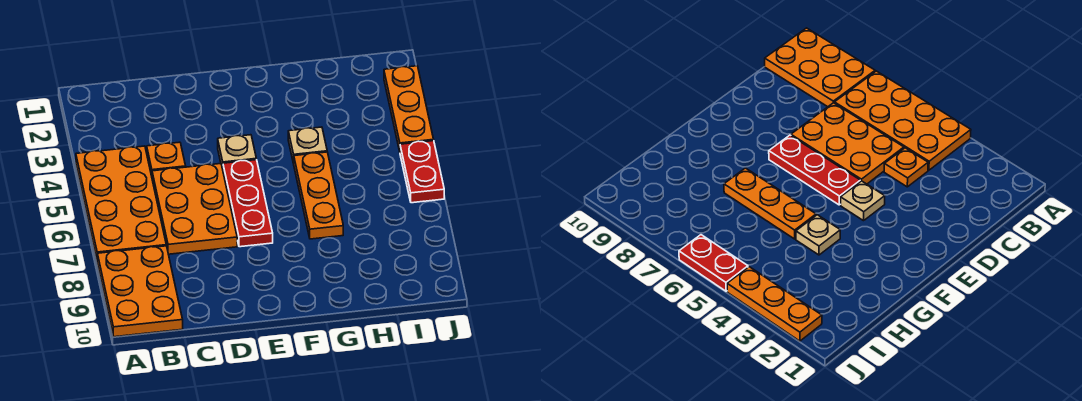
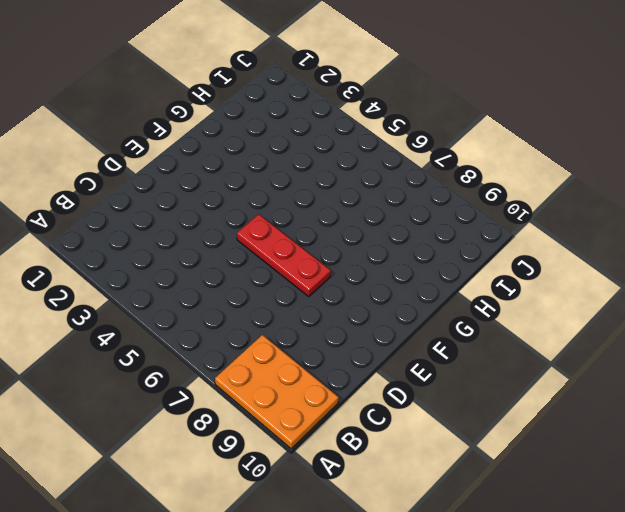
none -> orange 2x4 plate [76,146,166,259]
none -> orange 1x1 plate [147,142,186,176]

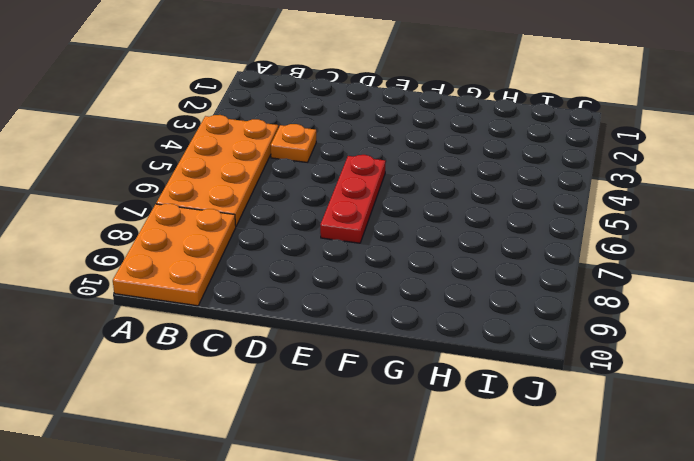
none -> orange 2x3 plate [152,164,237,254]
none -> tan 1x1 plate [218,135,256,169]

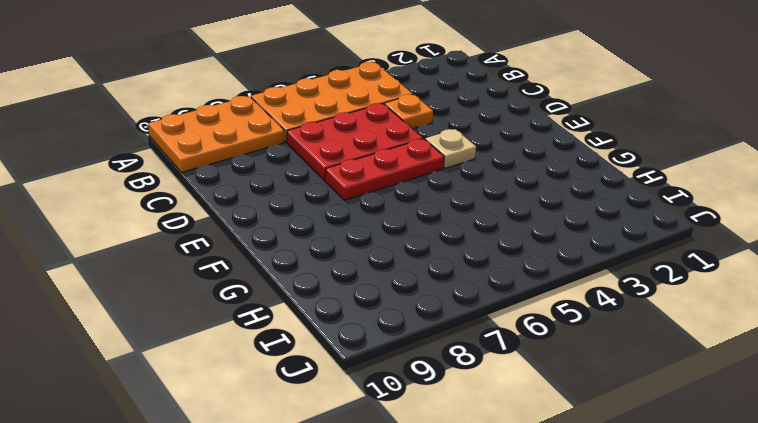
red 2x3 plate [287,103,423,180] -> orange 2x3 plate [152,164,237,254]
none -> tan 1x1 plate [288,127,327,164]
none -> orange 1x3 plate [294,152,343,239]

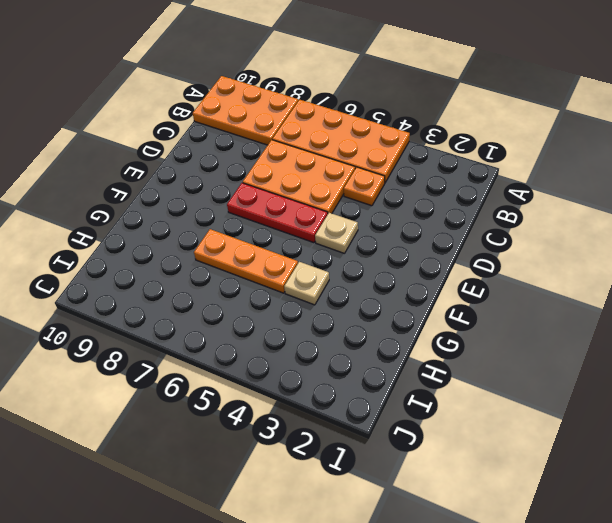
none -> orange 1x3 plate [384,66,434,151]
none -> red 1x2 plate [400,141,444,203]

